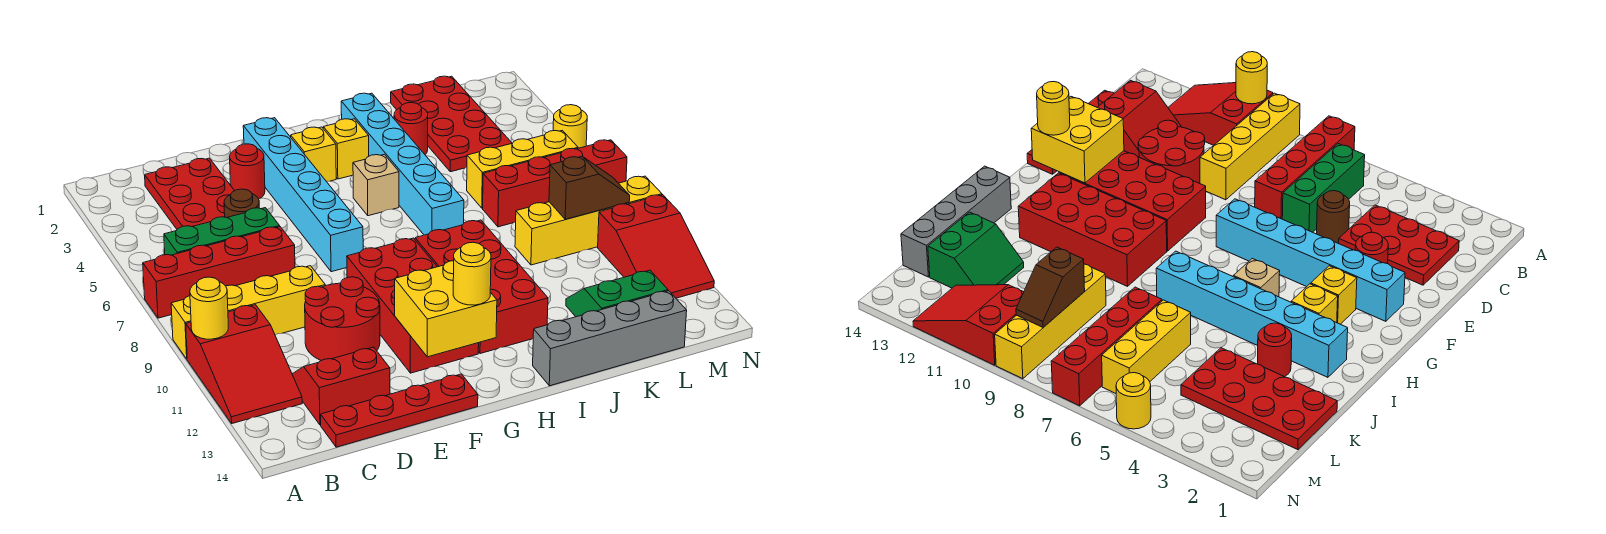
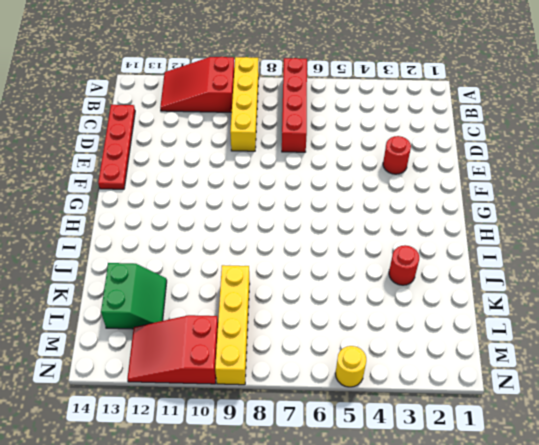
none -> green 1x3 brick [164,208,280,255]
none -> red 2x3 plate [145,158,234,229]
none -> red 2x2 slope [292,347,390,425]
none -> brown 1x1 round brick [224,189,259,218]

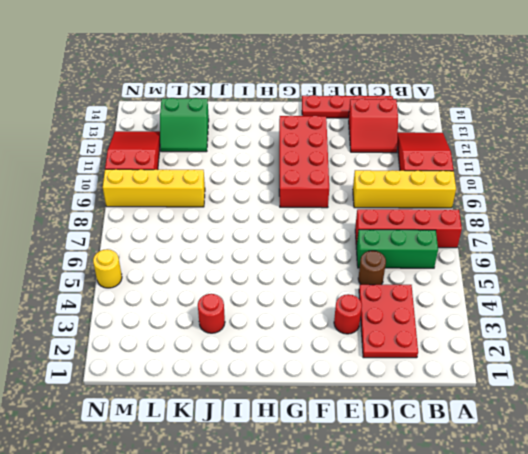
none -> red 2x2 round brick [305,277,380,361]
none -> cyan 1x6 brick [243,118,363,272]
none -> yellow 1x1 brick [291,127,336,181]
none -> yellow 1x1 brick [323,119,369,179]

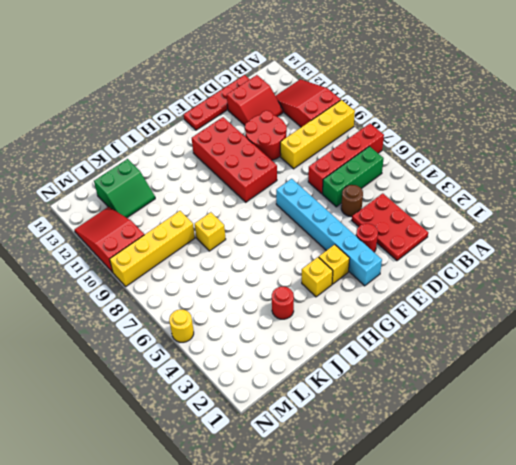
yellow 1x1 brick [195,212,226,251] -> none
none -> tan 1x1 brick [353,154,399,216]
none -> red 2x4 brick [415,220,548,354]
none -> cyan 1x6 brick [341,93,464,235]
none -> grey 1x4 brick [533,291,687,386]

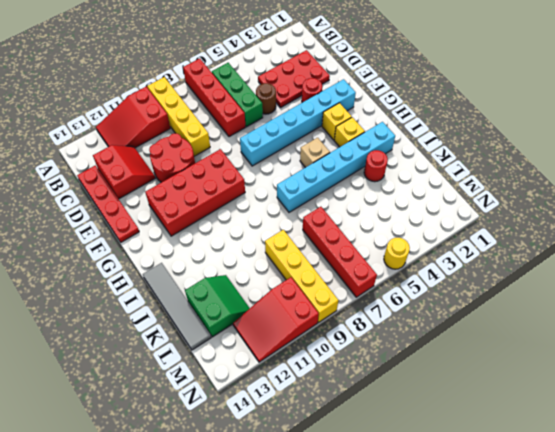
grey 1x4 tile [143,263,211,350] -> grey 1x4 brick [533,291,687,386]
none -> red 2x4 brick [415,220,548,354]
none -> red 2x4 plate [391,76,512,172]
none -> yellow 1x3 brick [467,130,578,208]
none -> yellow 1x1 round brick [190,277,228,339]

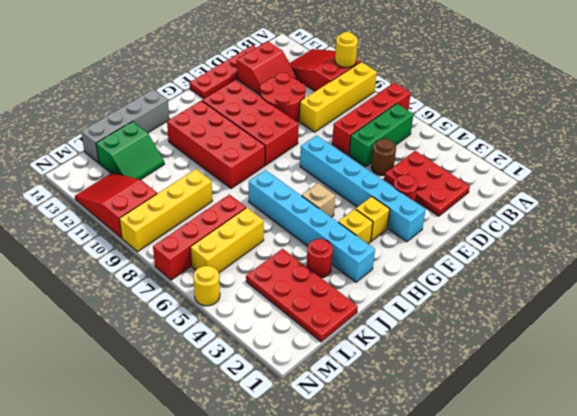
none -> yellow 2x2 brick [395,261,497,357]
none -> brown 1x2 slope [549,156,630,219]
none -> yellow 1x1 round brick [453,242,491,305]

